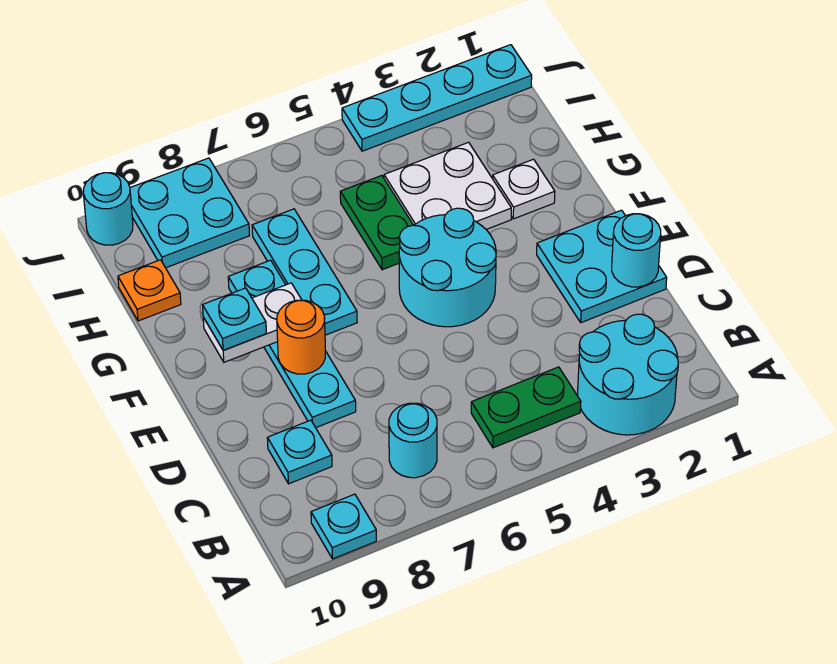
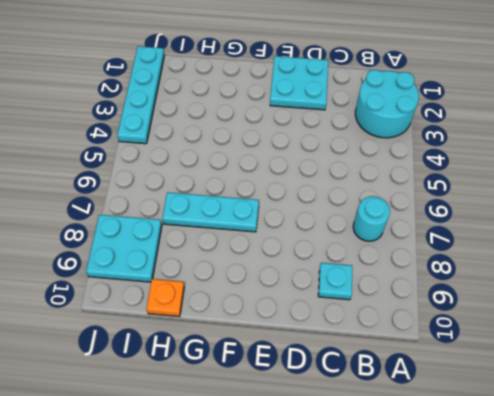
none -> cyan 1x1 plate [311,494,376,559]
none -> green 1x2 plate [471,367,581,448]
none -> cyan 1x4 plate [228,260,356,428]

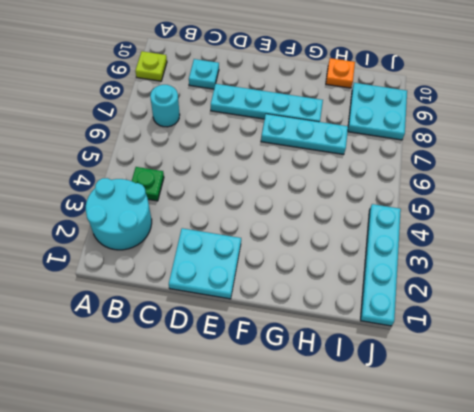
lime 1x1 plate [135,51,167,81] -> cyan 1x1 plate [311,494,376,559]
green 1x1 plate [132,167,164,201] -> green 1x2 plate [471,367,581,448]
none -> cyan 2x2 round brick [399,208,496,327]
none -> white 1x1 plate [493,159,555,219]
none -> white 2x2 plate [384,142,511,229]

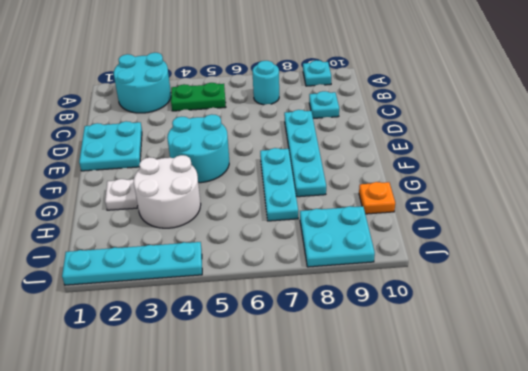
white 2x2 round brick [134,155,201,228] -> white 2x2 plate [384,142,511,229]
none -> green 1x2 plate [340,176,413,270]
none -> cyan 1x1 round brick [83,173,133,245]
none -> cyan 1x1 round brick [612,214,661,287]

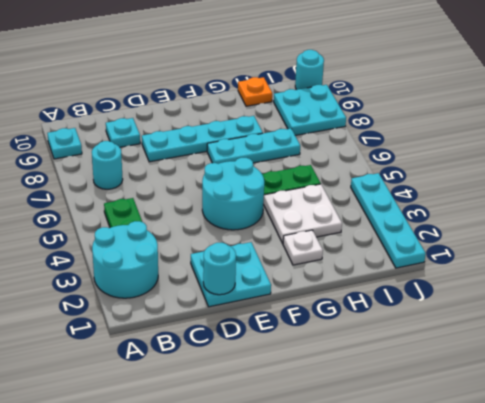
none -> orange 1x1 round brick [277,300,325,374]
none -> white 1x2 plate [203,283,302,362]
none -> cyan 1x1 plate [203,288,266,350]

